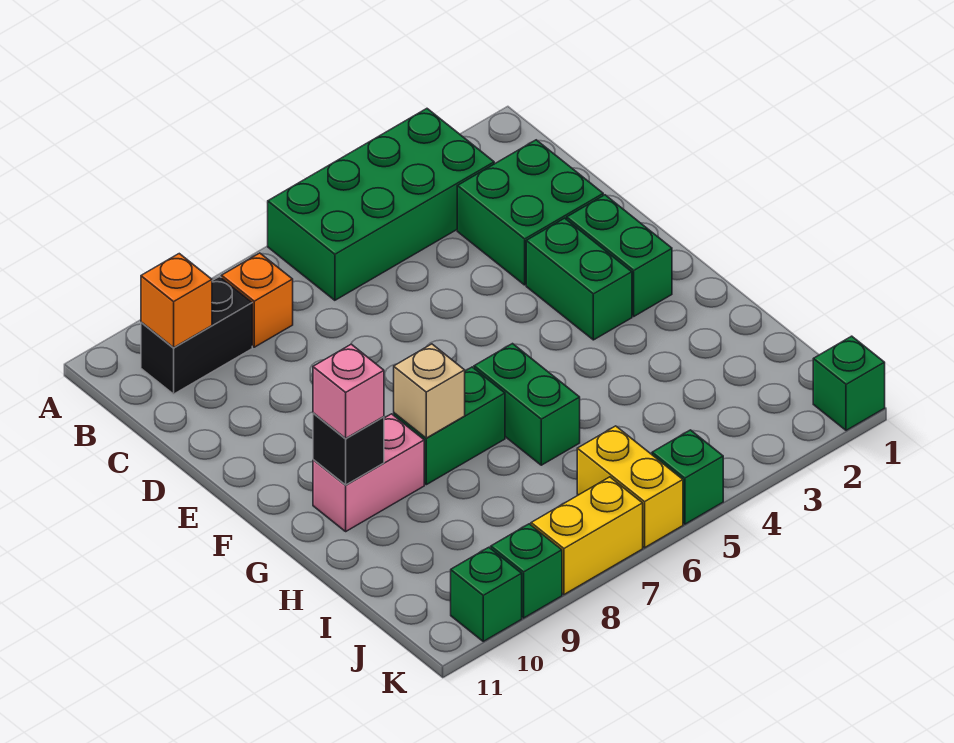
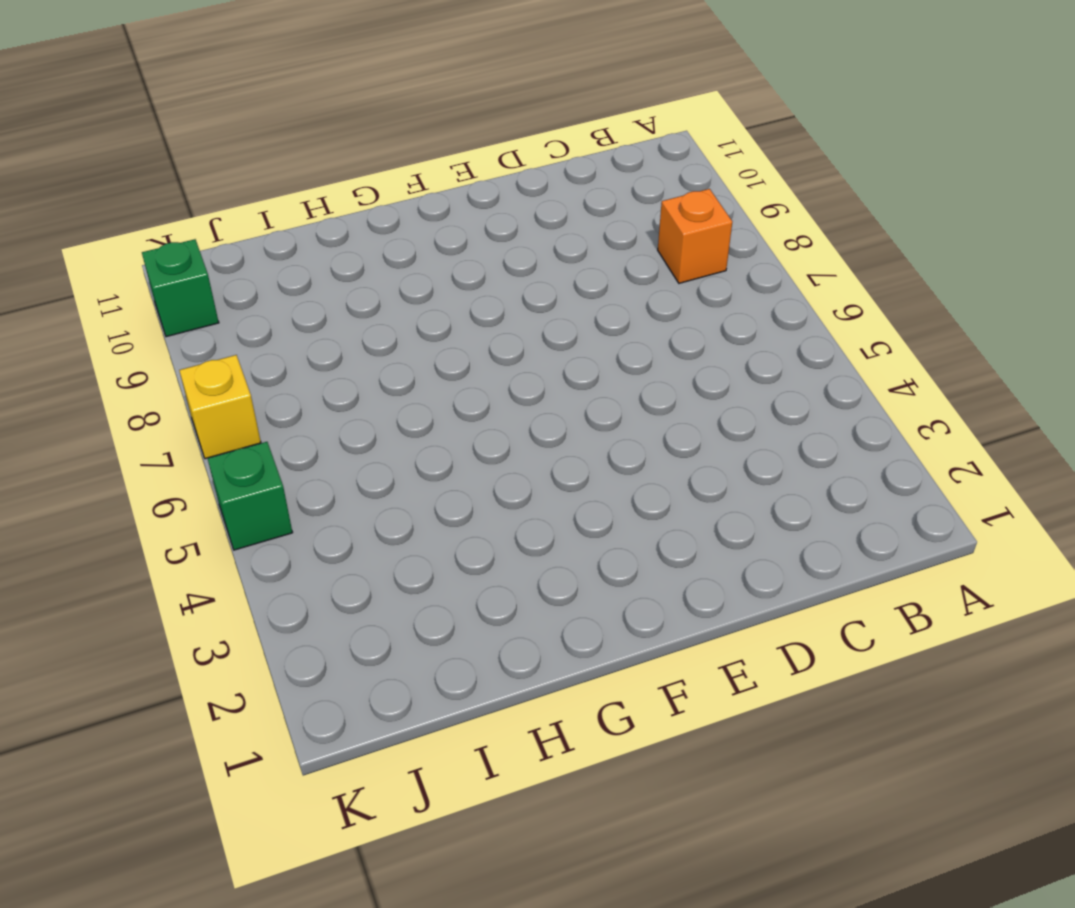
yellow 1x1 brick [179,355,261,459] -> yellow 1x2 brick [531,477,643,595]
none -> green 2x4 brick [268,109,494,300]
none -> black 1x2 brick [141,277,252,394]
none -> green 2x2 brick [457,140,603,285]

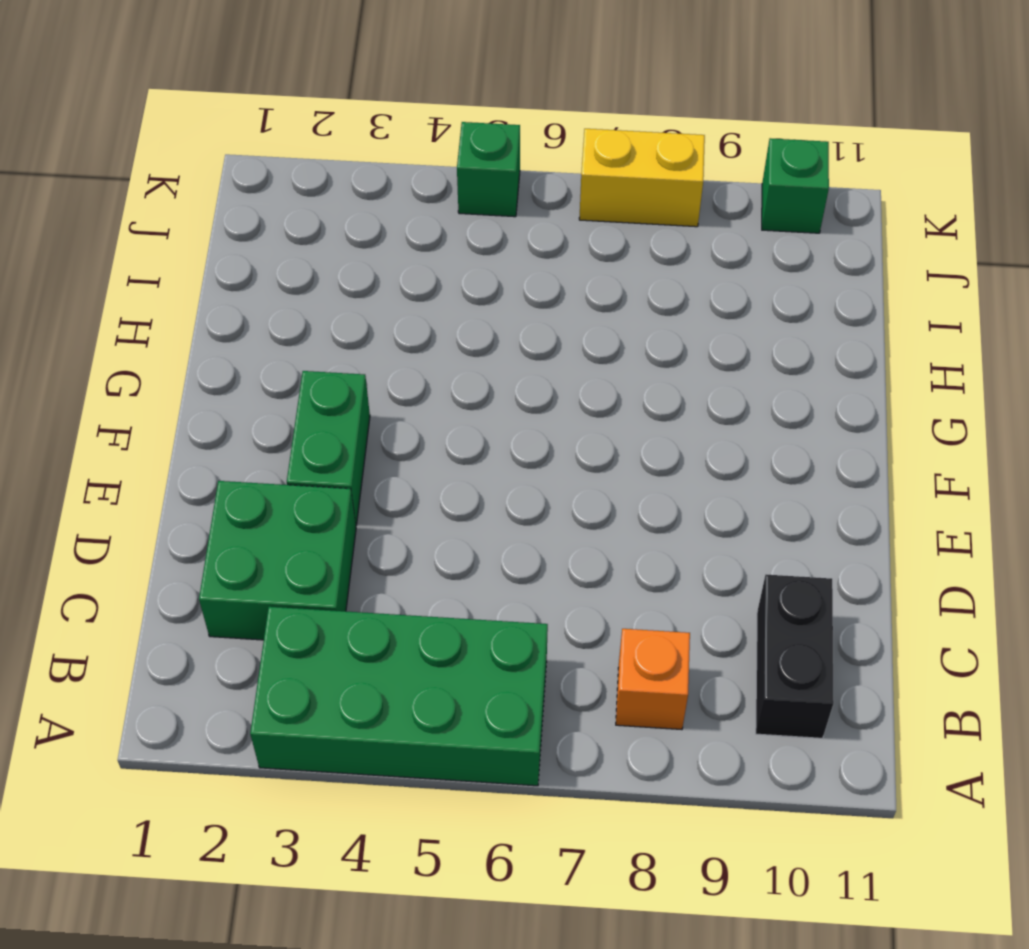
black 1x2 brick [756,575,834,738] -> black 1x2 brick turned to [141,277,252,394]
none -> green 1x2 brick [567,195,672,316]
none -> green 1x2 brick [474,344,580,465]
none -> green 1x2 brick [394,367,505,485]

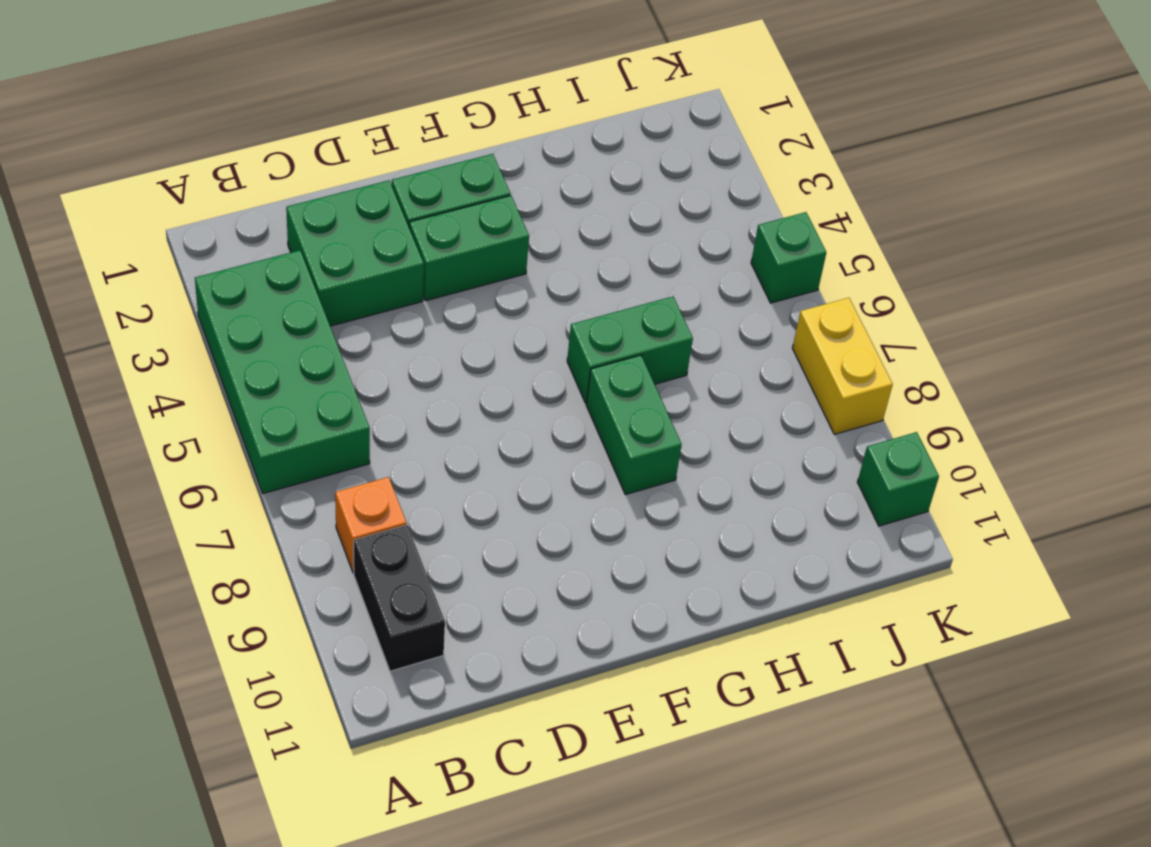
none -> pink 1x2 brick [313,414,424,531]
none -> yellow 1x2 brick [577,426,683,548]
none -> green 1x1 brick [813,336,885,430]

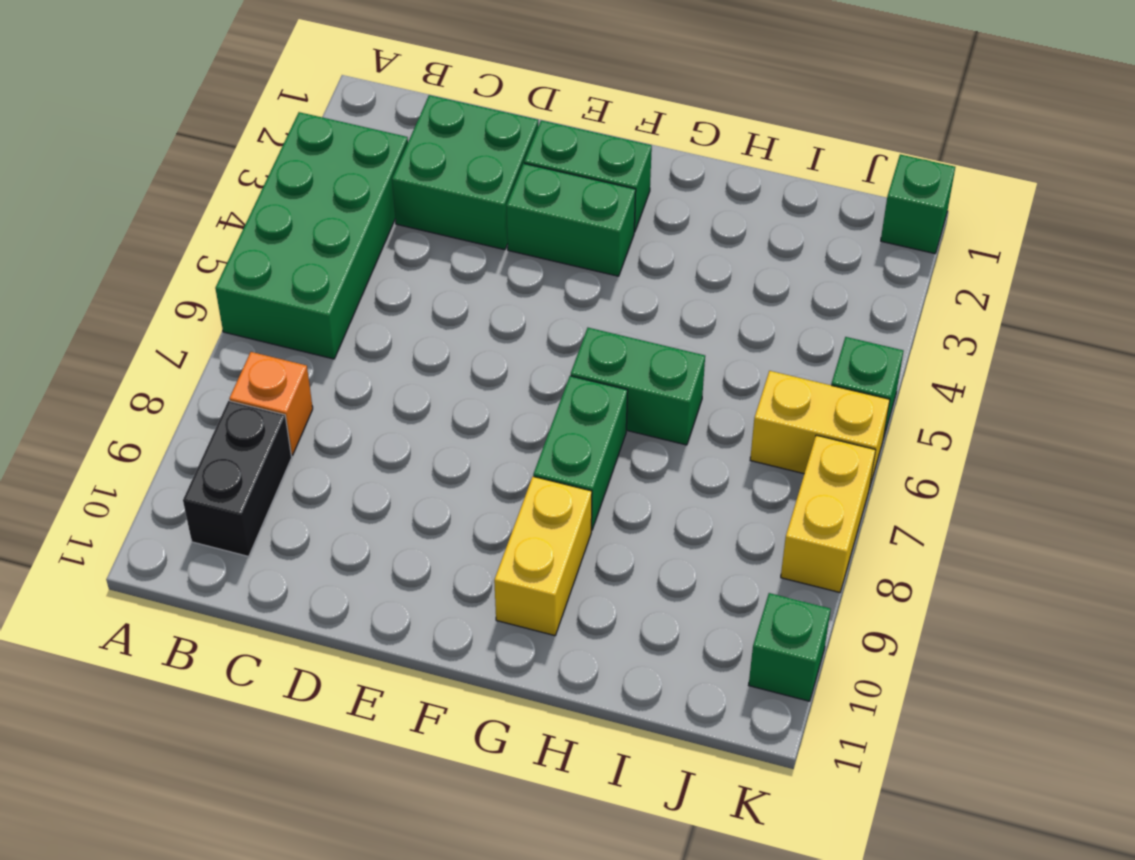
yellow 1x2 brick [494,476,592,636] -> pink 1x2 brick [313,414,424,531]
none -> green 1x1 brick [491,524,562,618]
none -> orange 1x1 brick [141,254,212,348]
none -> tan 1x1 brick [394,344,465,438]

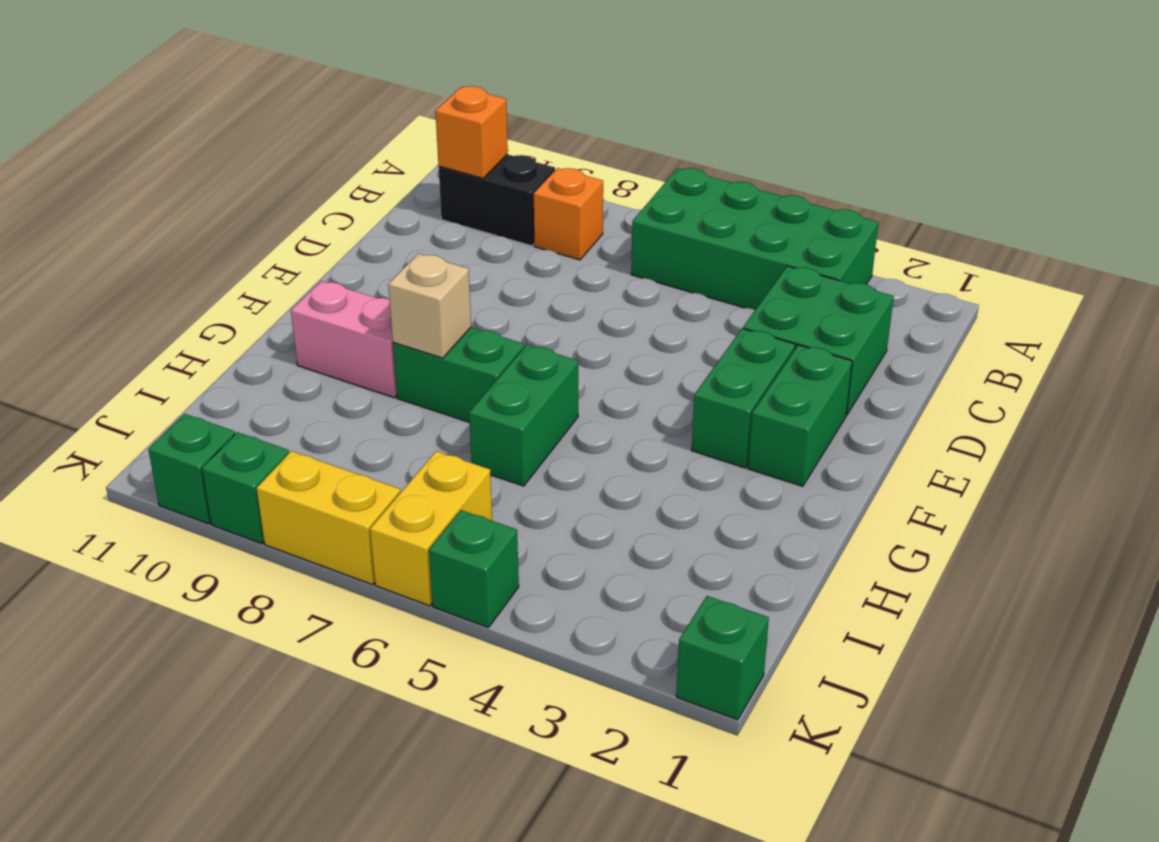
none -> black 1x1 brick [313,413,384,485]
none -> pink 1x1 brick [313,344,384,439]

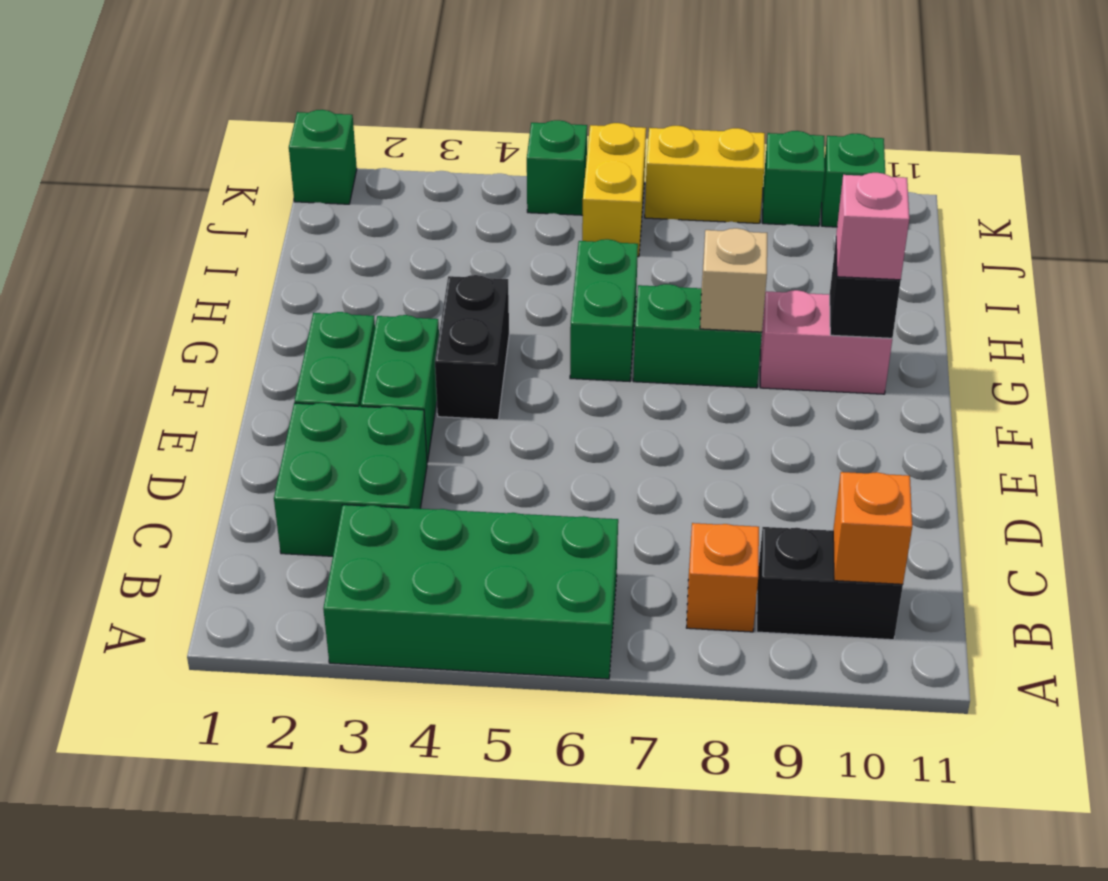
black 1x2 brick [435,275,509,420] -> none

